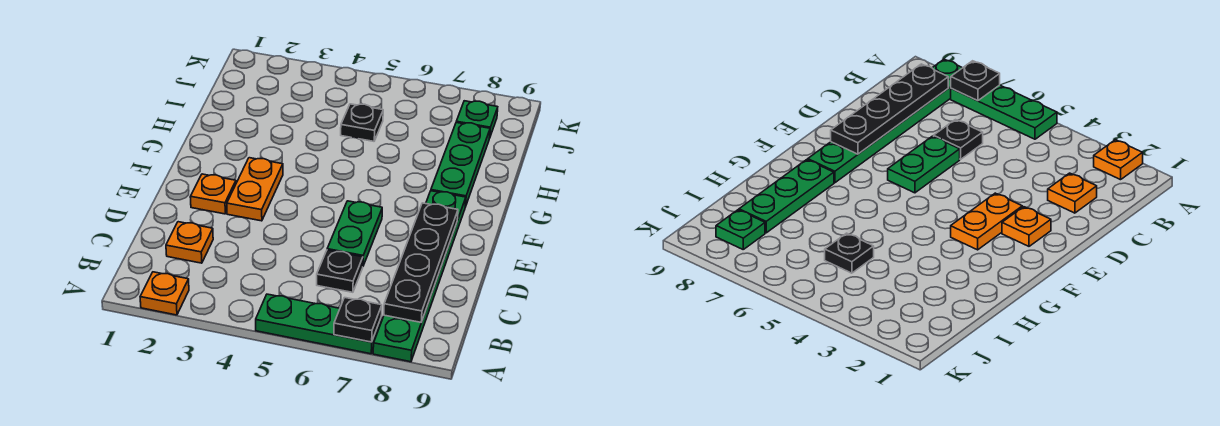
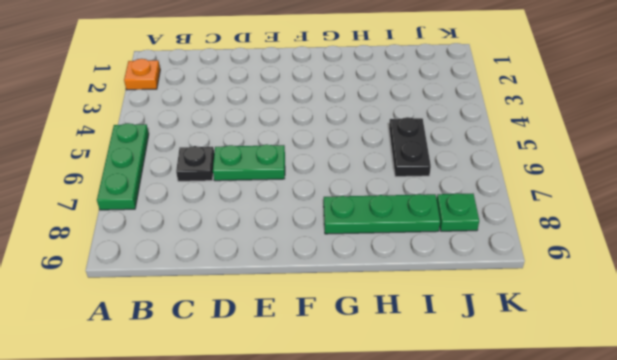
black 1x2 plate [389,117,431,177] -> black 1x1 plate [341,104,383,141]
none -> green 1x6 plate [373,191,466,362]
none -> orange 1x1 plate [166,222,213,263]
none -> orange 1x1 plate [190,174,236,214]

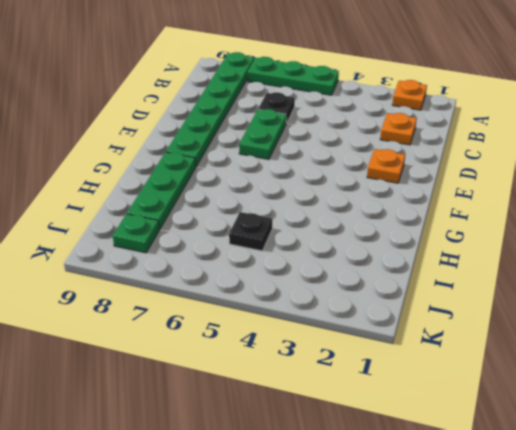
none -> orange 1x2 plate [227,158,283,221]
none -> black 1x1 plate [334,298,382,342]
none -> black 1x4 plate [384,203,458,322]

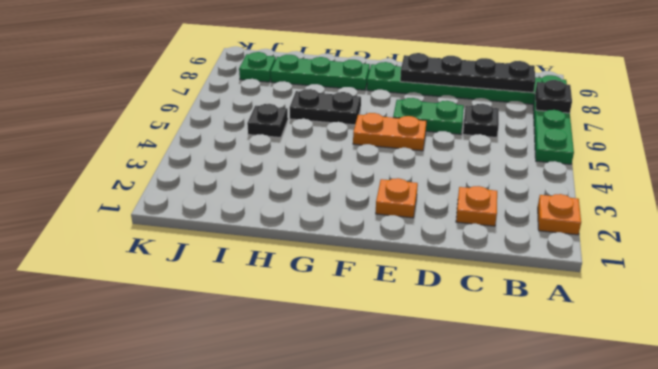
orange 1x2 plate [353,113,427,151] -> orange 1x2 plate moved to [227,158,283,221]
black 1x2 plate [290,89,361,125] -> none

